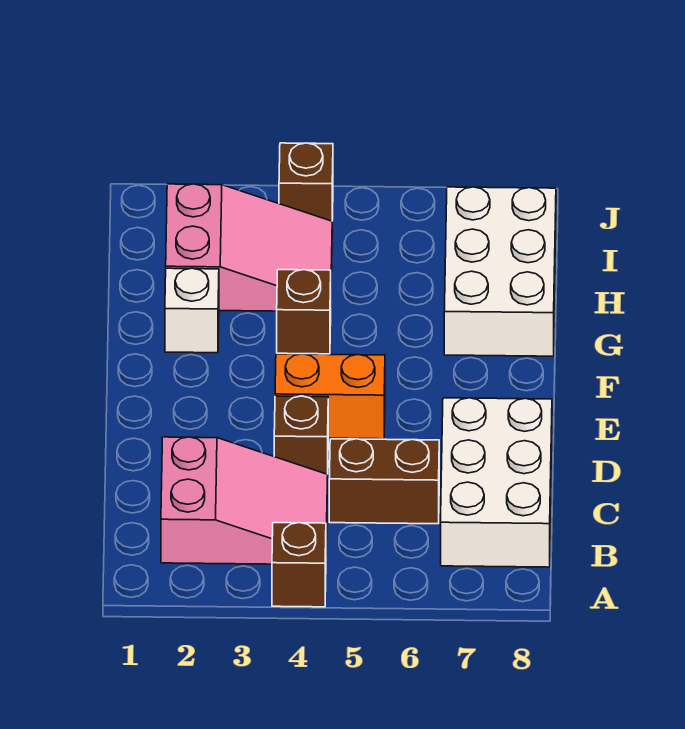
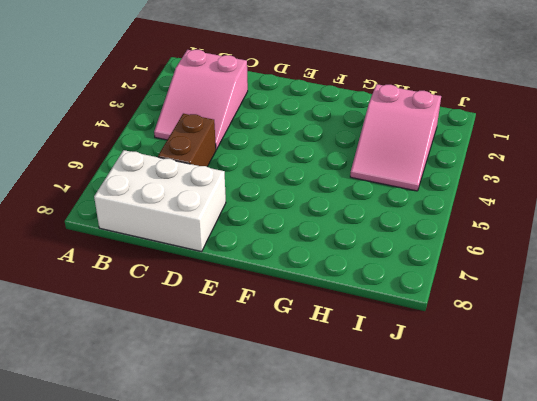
none -> brown 1x1 brick [272,523,326,607]
none -> brown 1x1 brick [274,396,328,474]

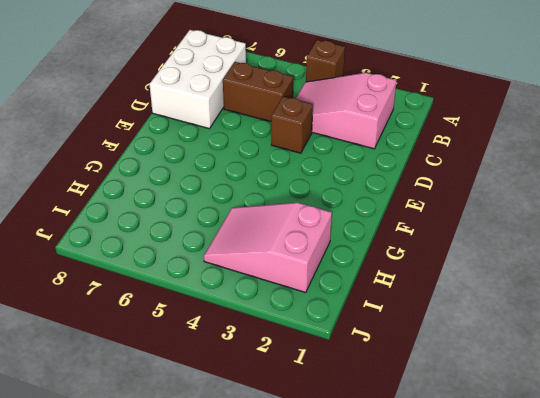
none -> orange 1x2 brick [275,354,385,439]
none -> white 1x1 brick [165,268,219,353]

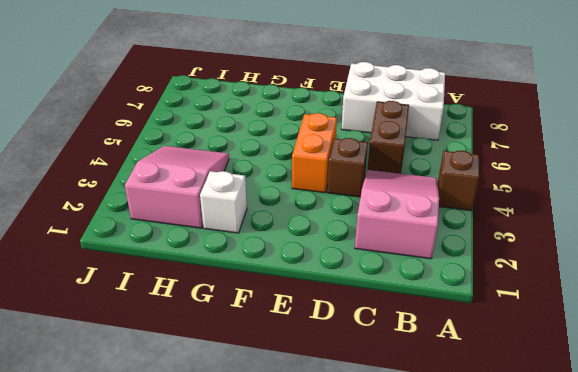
none -> brown 1x1 brick [277,270,331,354]
none -> white 2x3 brick [444,187,556,356]

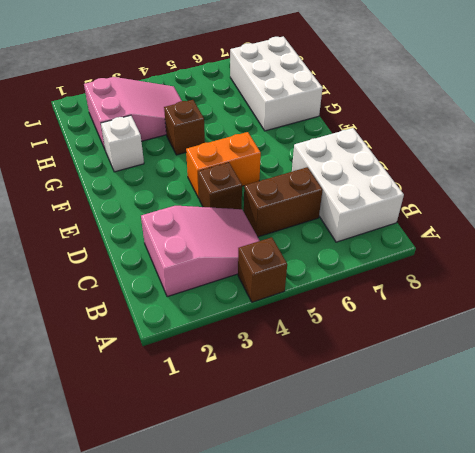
none -> brown 1x1 brick [279,143,333,221]

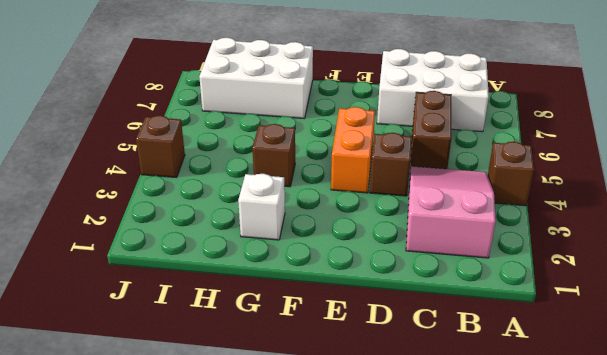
none -> pink 2x3 slope [166,184,332,311]

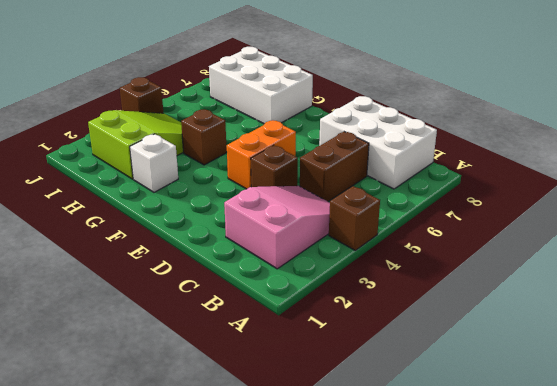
lime 2x3 slope [88,110,183,179] -> pink 2x3 slope [166,184,332,311]

